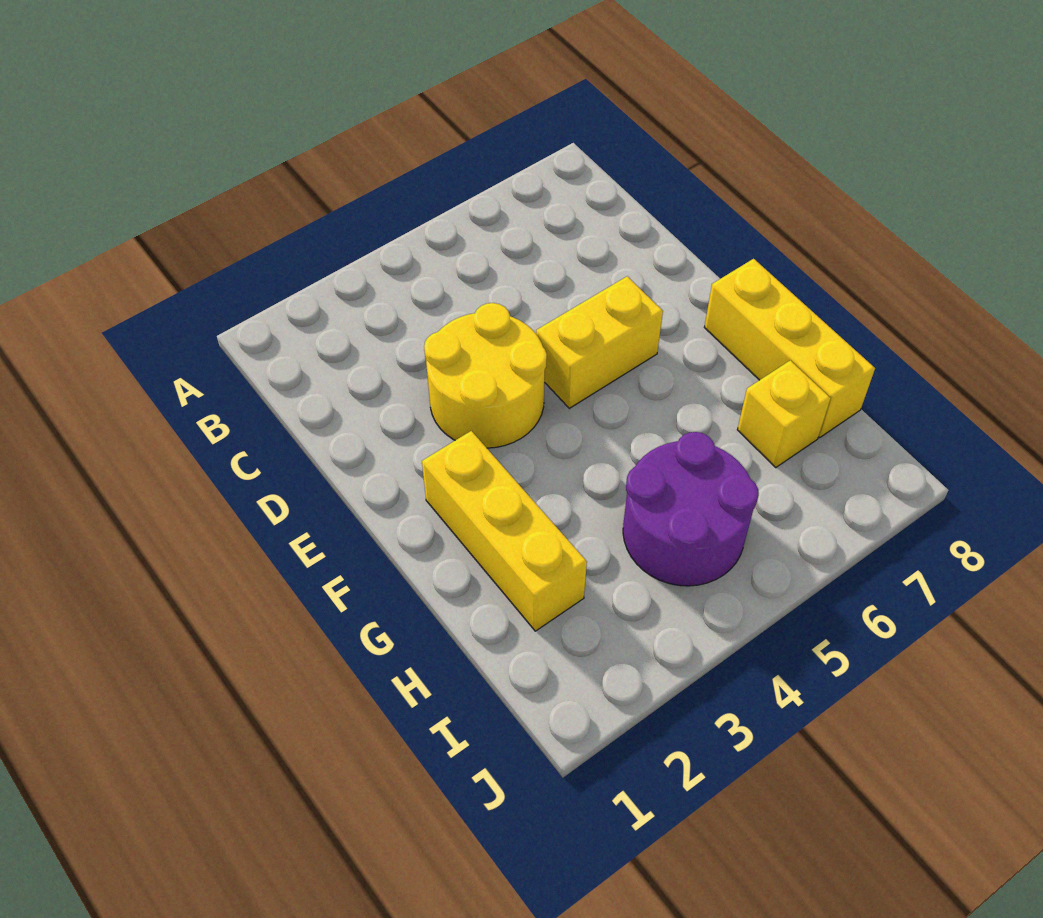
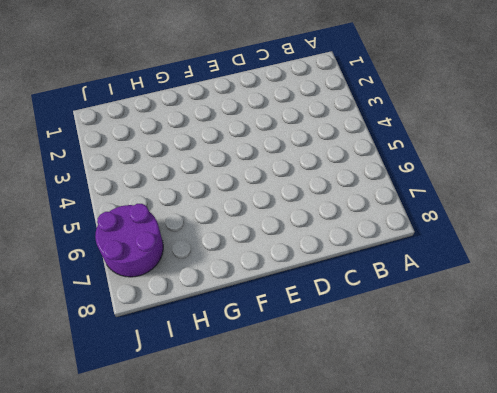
purple 2x2 round brick [95,204,163,277] -> purple 2x2 round brick moved to [623,432,759,586]
none -> yellow 2x2 round brick [424,303,547,448]
none -> yellow 1x2 brick [536,276,663,408]

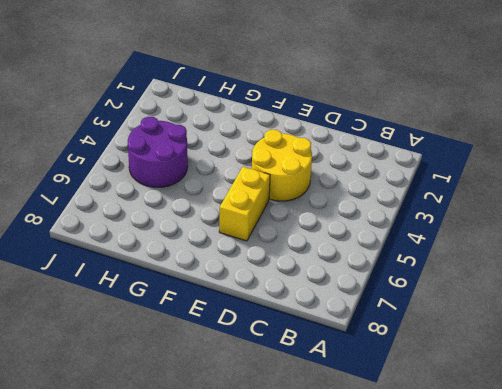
none -> yellow 1x3 brick [422,431,587,631]
none -> yellow 1x3 brick [704,259,875,438]

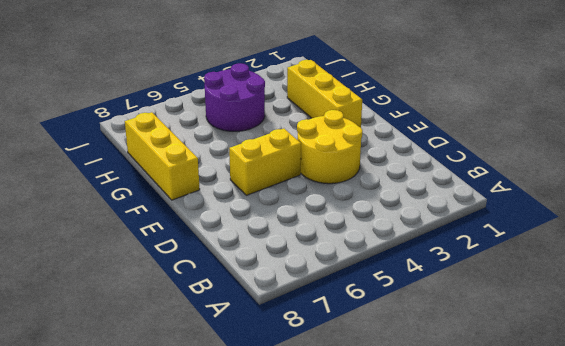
none -> yellow 1x1 brick [737,360,831,468]

